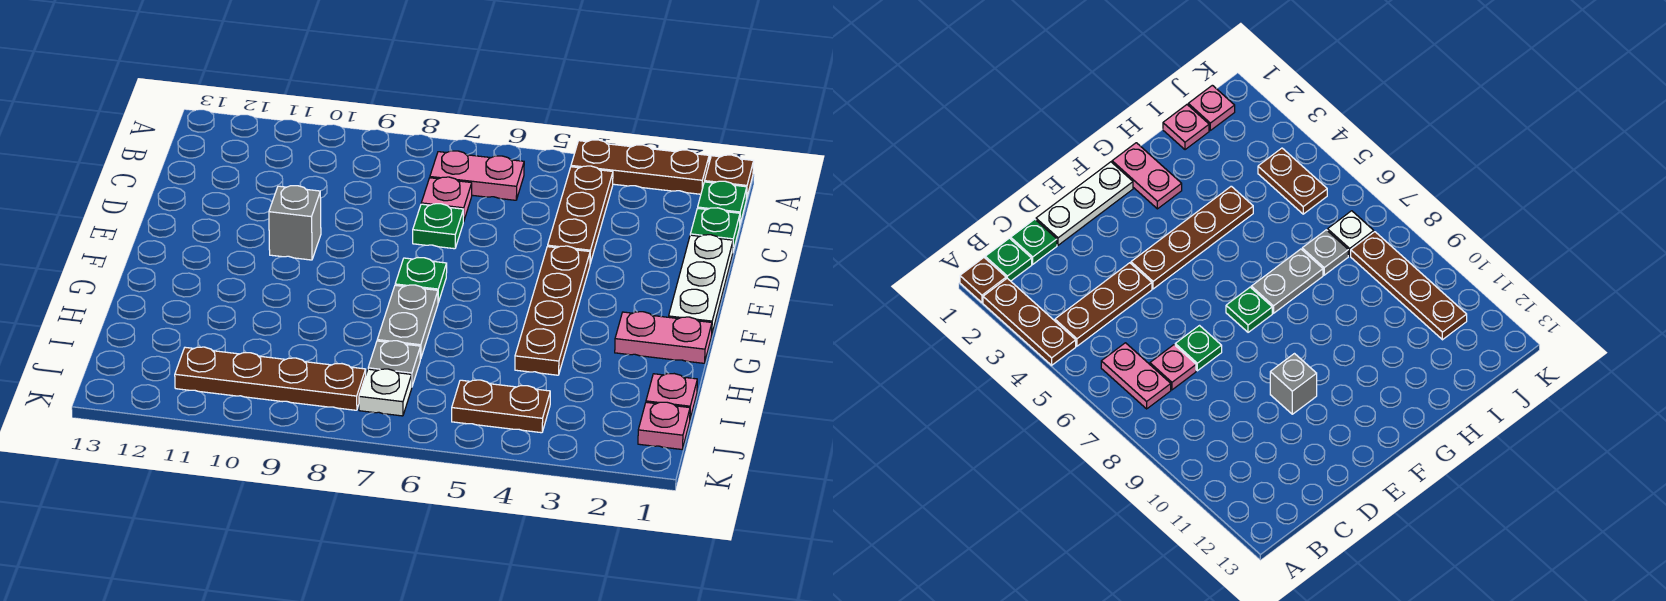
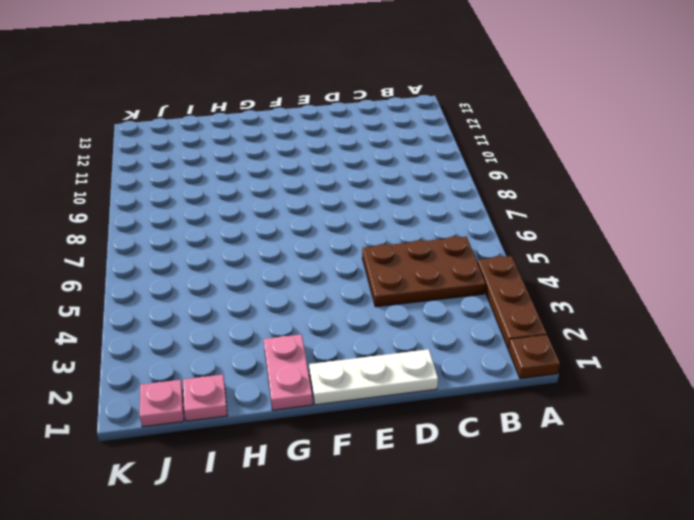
brown 2x3 plate [362,236,486,307] -> brown 1x3 plate [548,166,613,263]
none -> green 1x1 plate [698,181,747,223]
none -> pink 1x2 plate [430,151,524,200]
none -> green 1x1 plate [690,208,740,251]

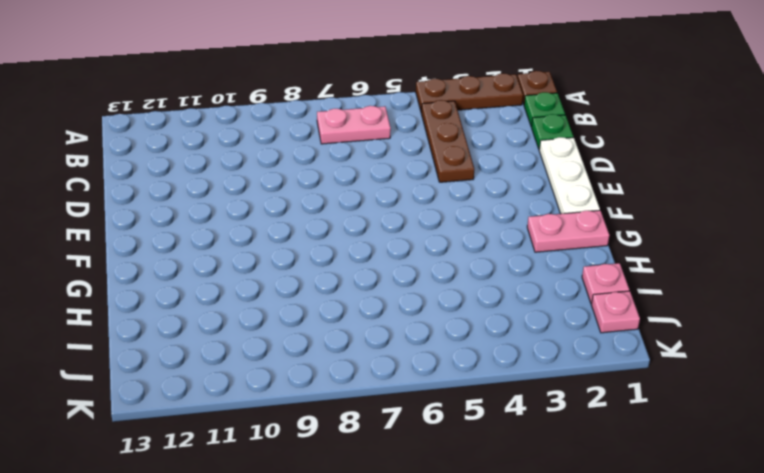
none -> pink 1x1 plate [421,177,472,222]
none -> green 1x1 plate [413,204,463,249]
none -> brown 1x4 plate [515,246,590,375]

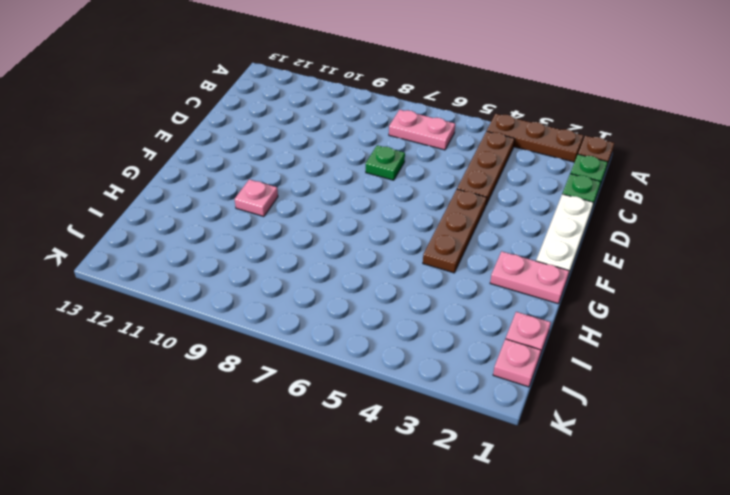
brown 1x3 plate [423,189,487,273] -> brown 1x4 plate [515,246,590,375]
pink 1x1 plate [235,179,278,217] -> pink 1x1 plate moved to [421,177,472,222]
none -> grey 1x1 brick [269,186,321,260]
none -> green 1x1 plate [395,258,447,302]
none -> grey 1x2 plate [377,285,438,359]

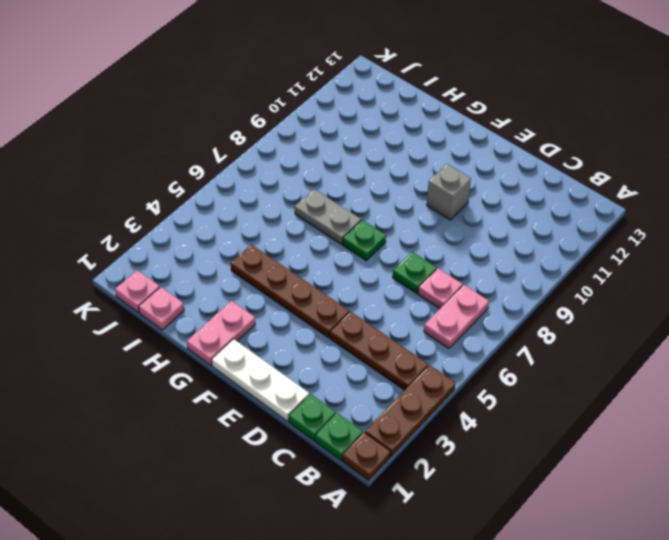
none -> grey 1x1 plate [368,341,420,386]
none -> brown 1x2 plate [452,380,550,433]
none -> white 1x1 plate [359,369,412,416]

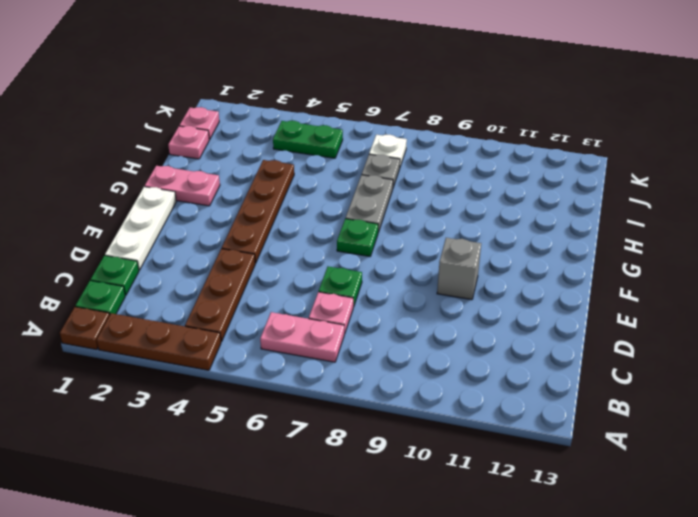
green 1x2 plate [273,121,343,158] -> brown 1x2 plate [452,380,550,433]
none -> brown 1x4 plate [175,347,366,410]

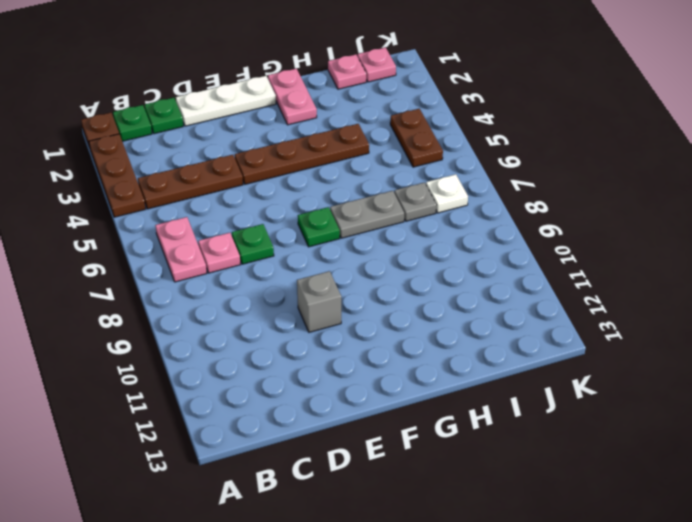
none -> brown 1x4 plate [175,347,366,410]

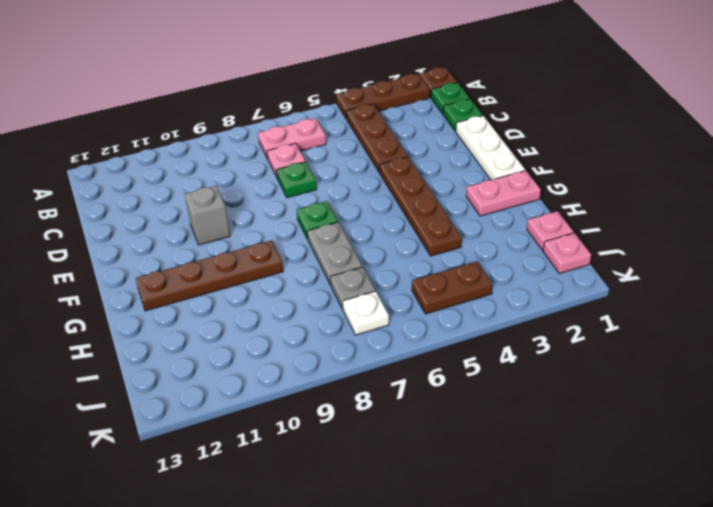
brown 1x4 plate [135,241,283,311] -> brown 1x4 plate moved to [175,347,366,410]

